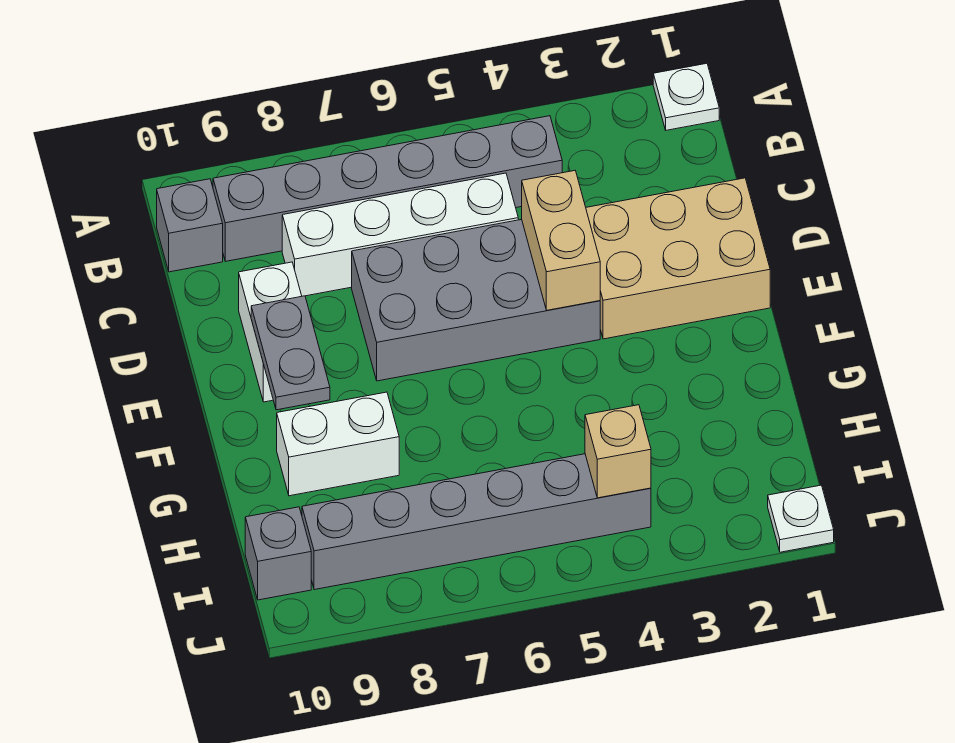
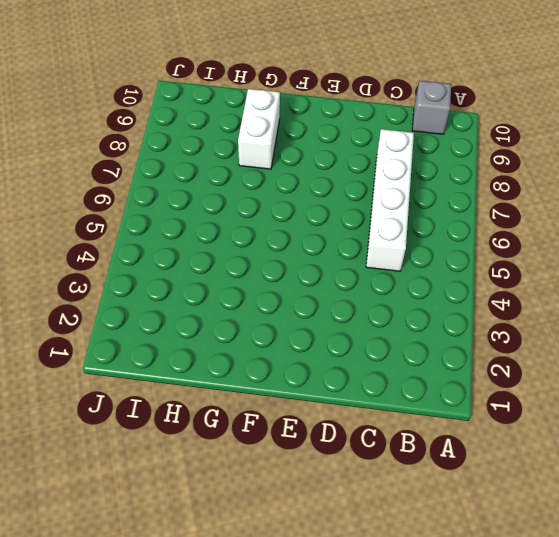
none -> white 1x1 plate [653,63,719,130]
none -> grey 1x6 brick [213,116,562,261]
none -> tan 2x3 brick [586,178,770,339]

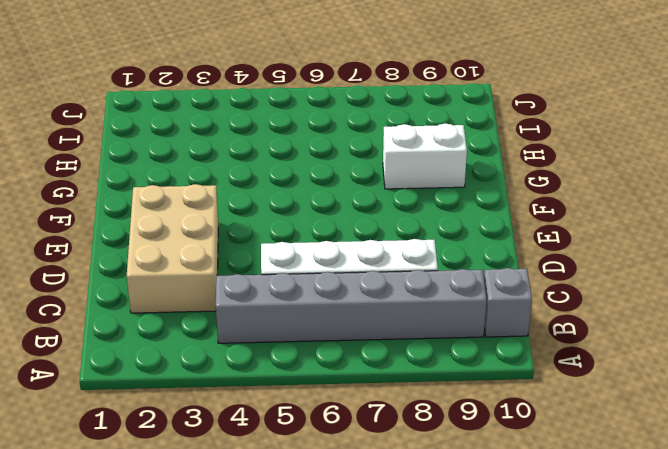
tan 2x3 brick [127,184,218,313] -> tan 2x3 brick turned to [586,178,770,339]
none -> white 1x1 plate [653,63,719,130]
none -> grey 2x4 brick [352,219,600,381]
none -> white 1x2 brick [239,262,302,402]

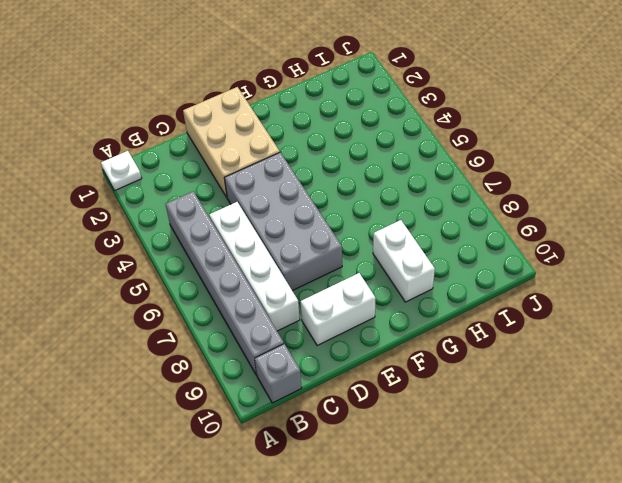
none -> grey 1x6 brick [302,454,651,590]
none -> grey 1x1 brick [245,507,311,600]
none -> white 1x1 plate [768,485,834,552]

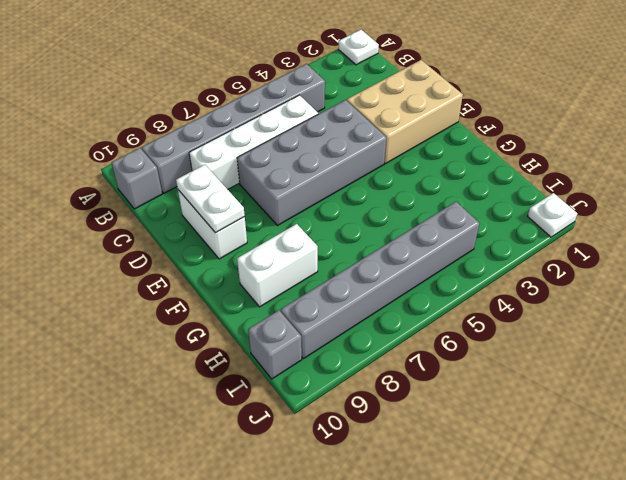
white 1x2 plate [176,165,245,233] -> grey 1x2 plate [251,296,330,410]
none -> tan 1x2 brick [522,171,600,310]
none -> tan 1x1 brick [585,405,651,498]

